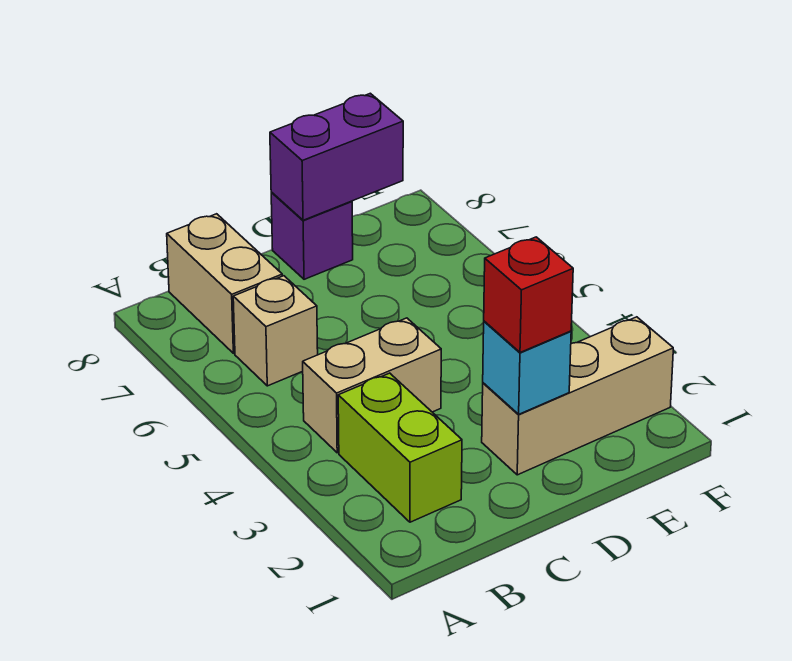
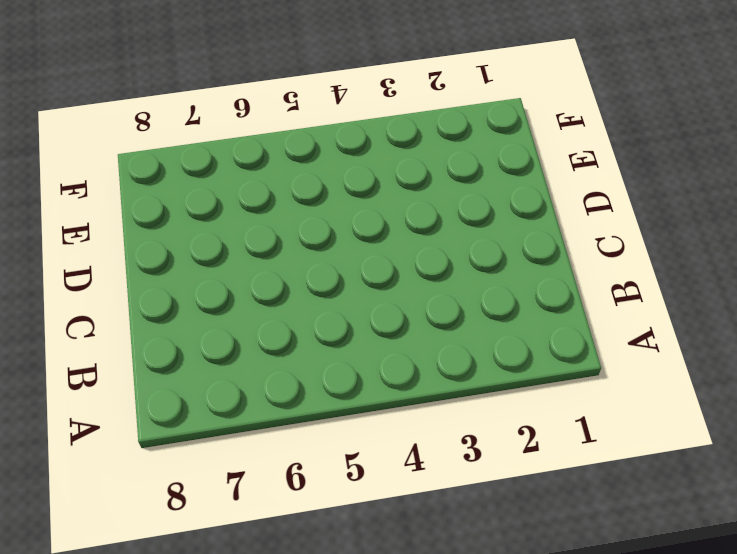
none -> lime 1x2 brick [338,373,462,522]
none -> tan 1x2 brick [303,318,441,453]

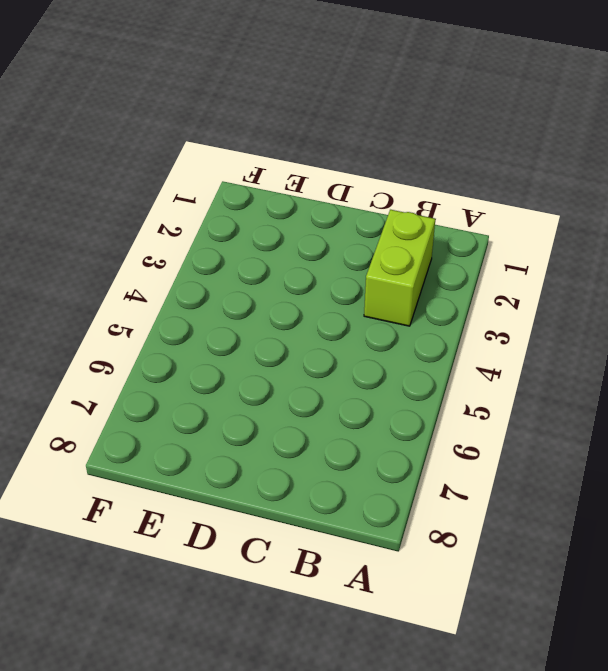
none -> tan 1x2 brick [303,318,441,453]
none -> tan 1x1 brick [233,276,318,386]

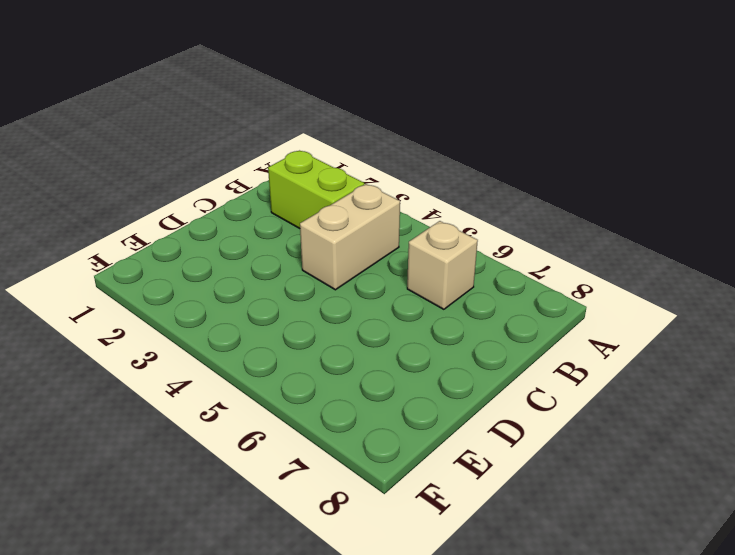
none -> tan 1x2 brick [167,214,282,353]
none -> tan 1x3 brick [482,317,673,475]

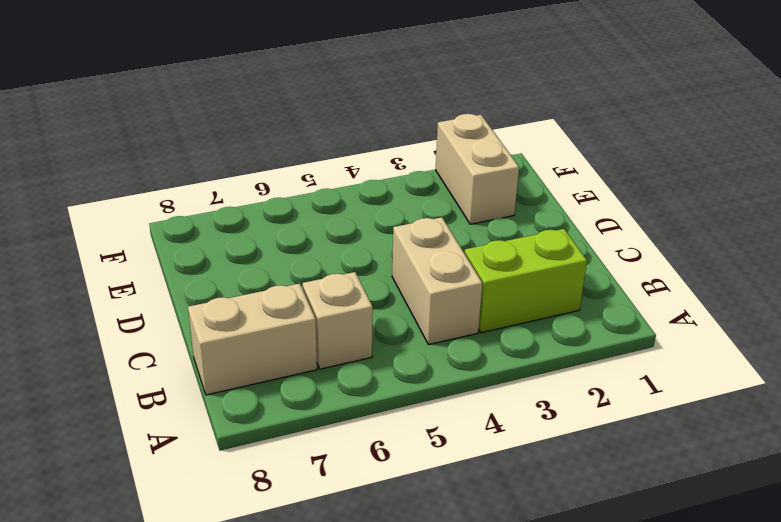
tan 1x2 brick [436,114,519,224] -> tan 1x3 brick [482,317,673,475]
none -> purple 1x1 brick [271,193,353,279]
none -> cyan 1x1 brick [483,321,571,414]

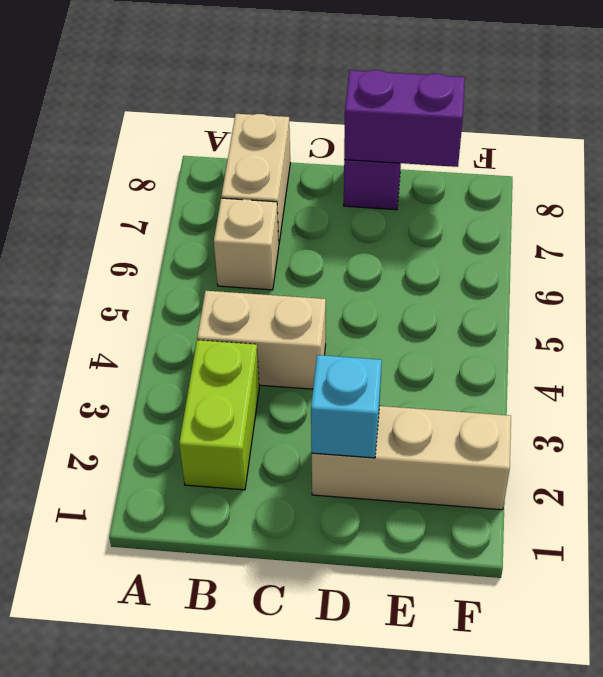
none -> red 1x1 brick [484,237,573,353]

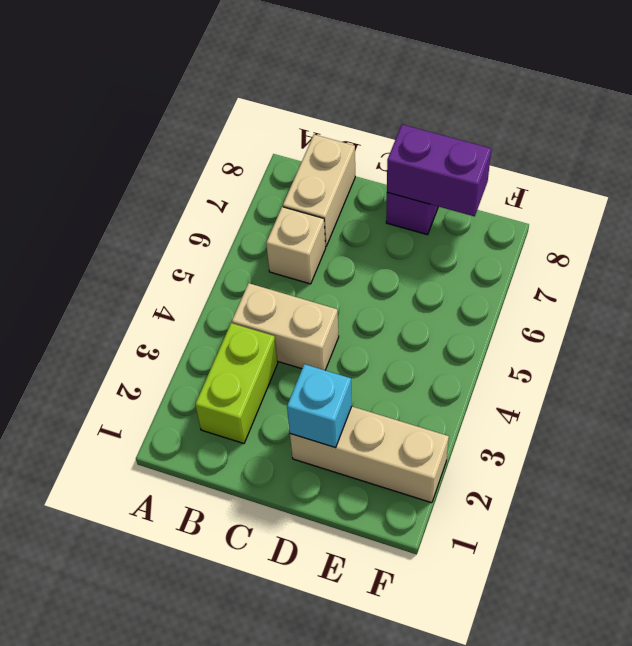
none -> red 1x1 brick [484,237,573,353]

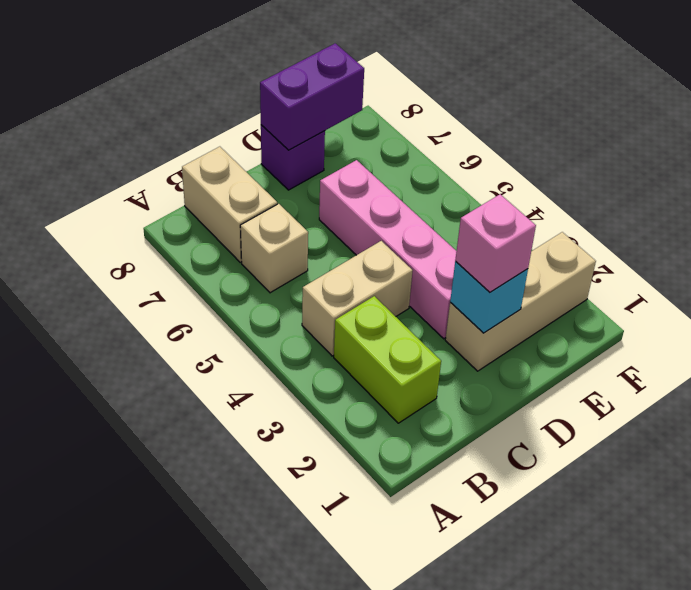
pink 1x1 brick [455,194,536,292] -> red 1x1 brick [484,237,573,353]
pink 1x4 brick [319,160,457,339] -> none

